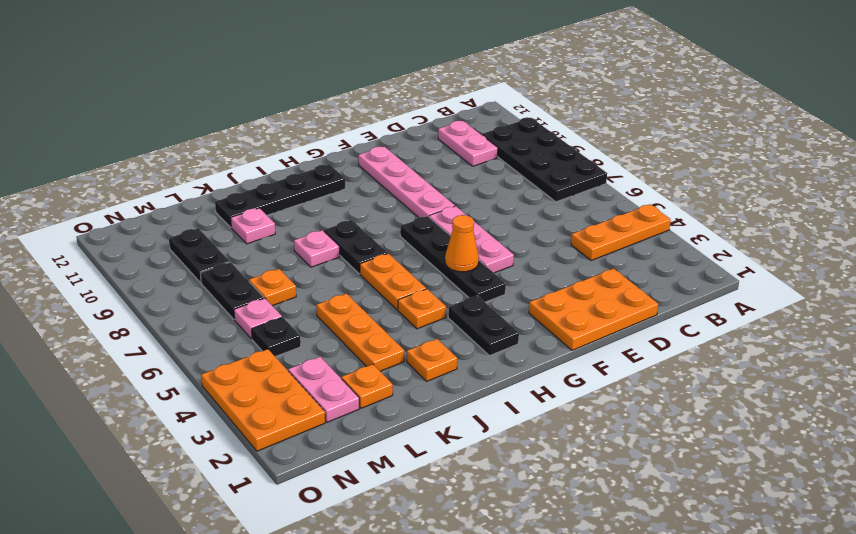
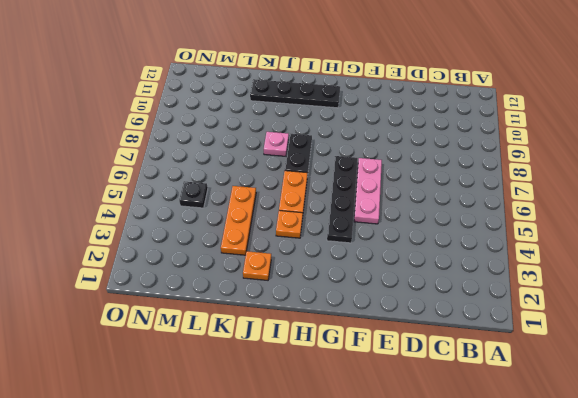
none -> orange 1x3 plate [571,204,671,261]
none -> black 2x4 plate [482,117,607,202]
none -> pink 1x2 plate [438,121,498,166]

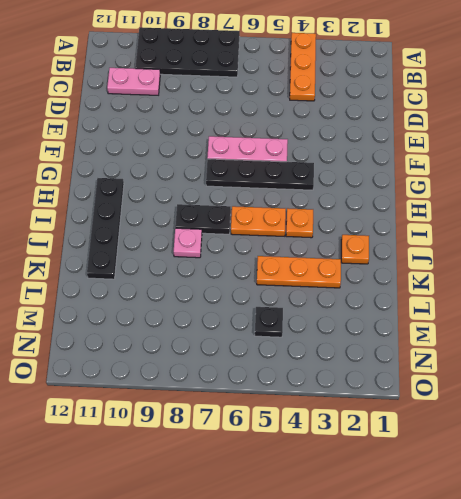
none -> orange 2x3 plate [529,268,658,350]
none -> pink 1x4 plate [358,147,455,217]
none -> black 1x2 plate [448,296,519,356]

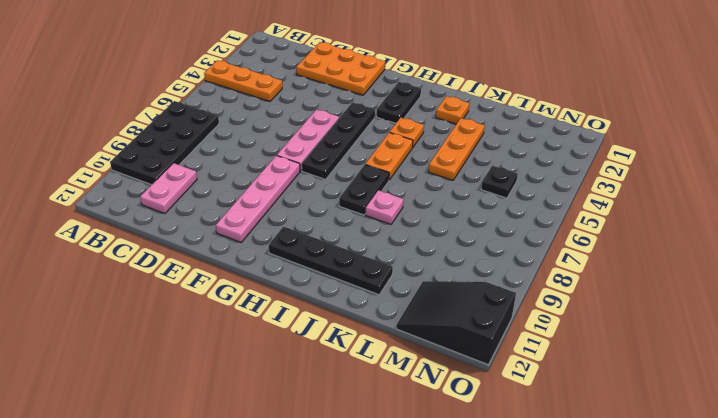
black 2x3 slope [396,281,516,365] -> none
none -> pink 1x1 plate [231,208,275,244]
none -> orange 1x1 plate [342,364,393,408]
none -> orange 1x1 plate [249,269,296,306]

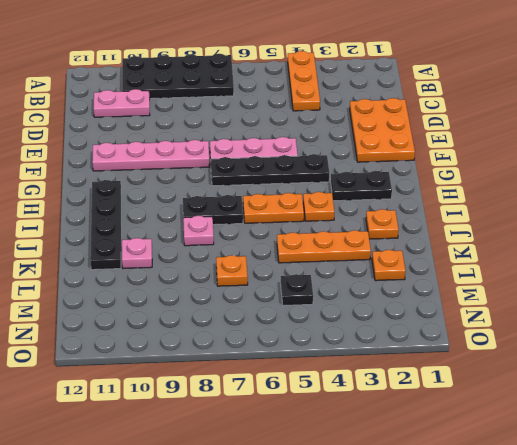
none -> pink 1x2 plate [288,357,359,422]
none -> pink 1x1 plate [234,298,282,339]
none -> black 1x2 plate [200,262,264,320]

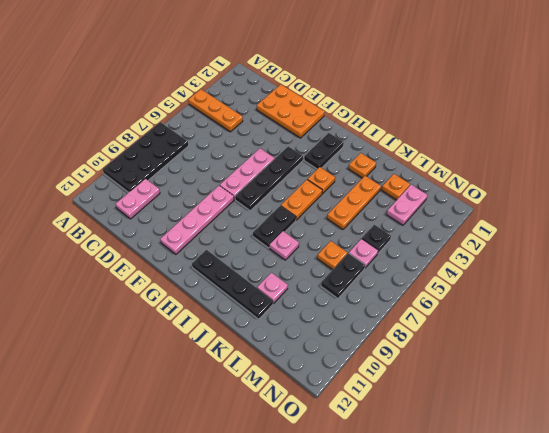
none -> black 1x2 plate [169,228,230,283]
none -> orange 2x3 plate [201,349,325,451]
none -> orange 1x1 cone [445,215,479,272]

